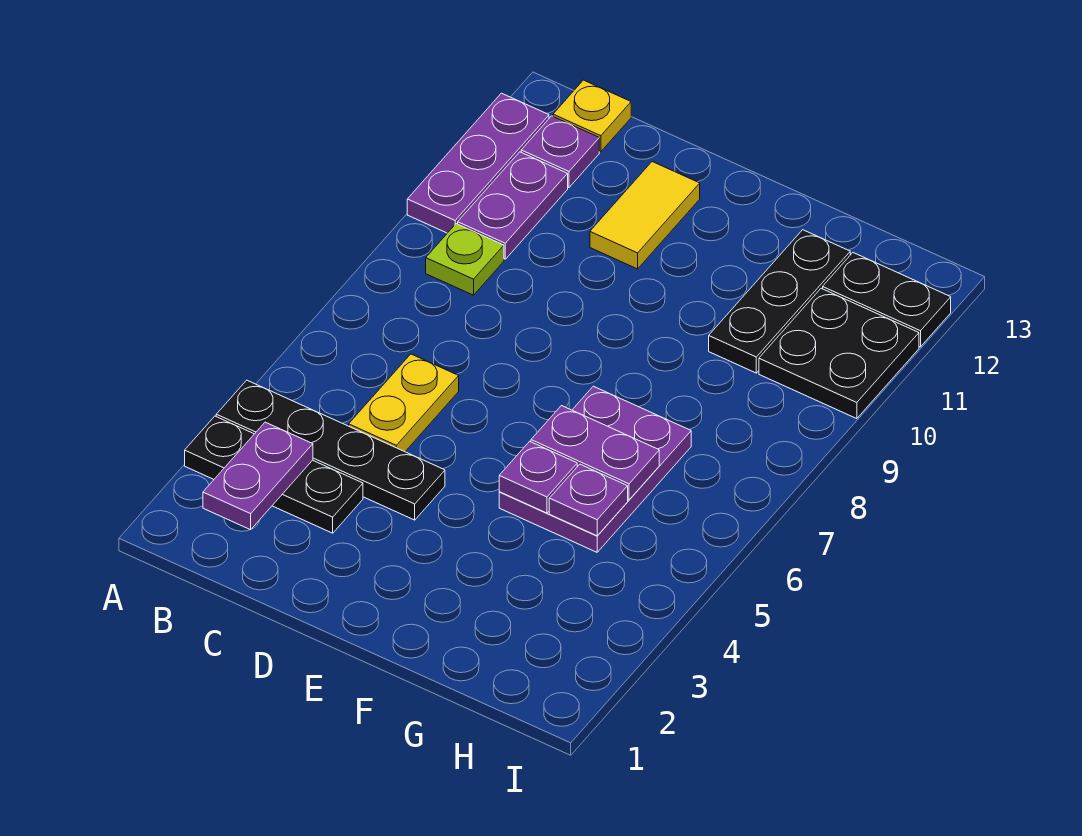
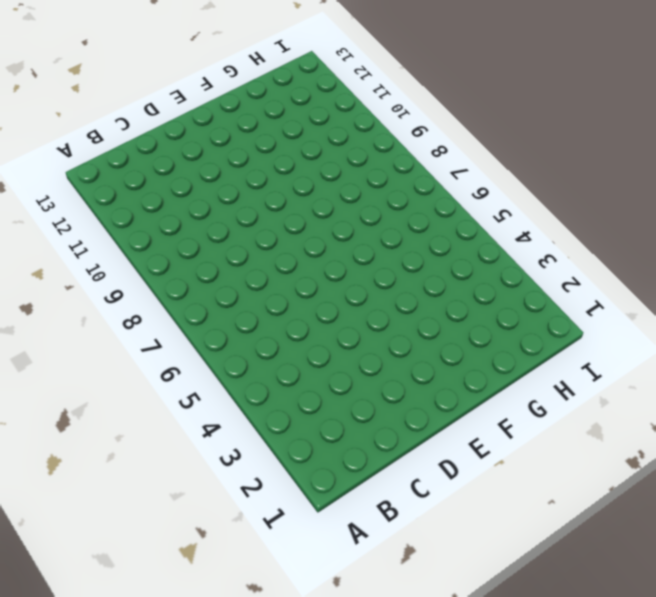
none -> black 1x3 plate [185,416,363,533]
none -> black 1x4 plate [216,380,445,520]
none -> purple 1x3 plate [407,93,549,233]

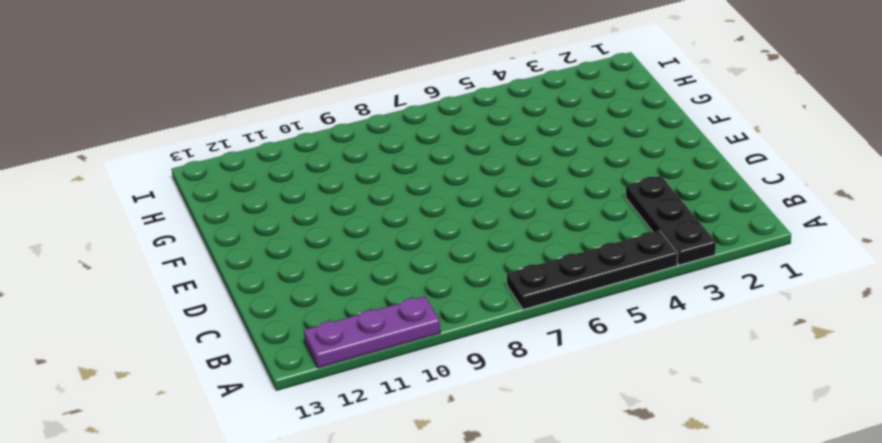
black 1x4 plate [507,231,678,310] -> black 1x4 plate turned to [216,380,445,520]
none -> lime 1x1 plate [426,224,504,295]
none -> purple 1x2 plate [458,152,568,259]
none -> purple 1x1 plate [521,116,599,188]

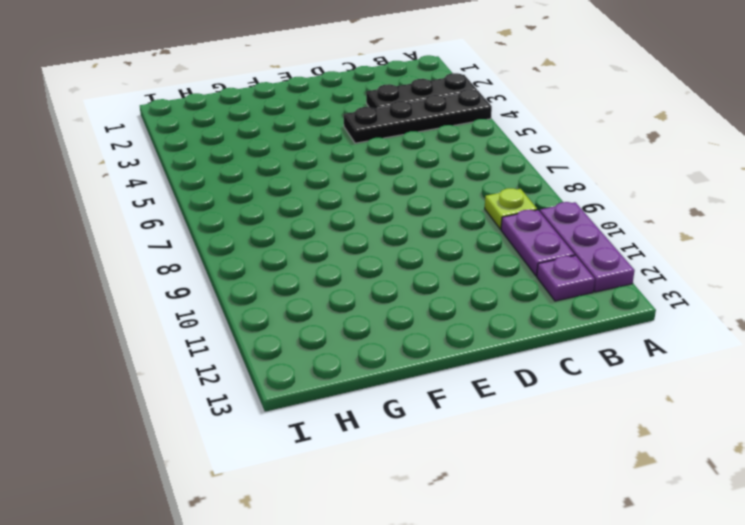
none -> yellow 1x1 plate [553,80,631,152]
none -> yellow 1x2 plate [349,354,459,452]
none -> yellow 1x2 tile [590,162,700,269]

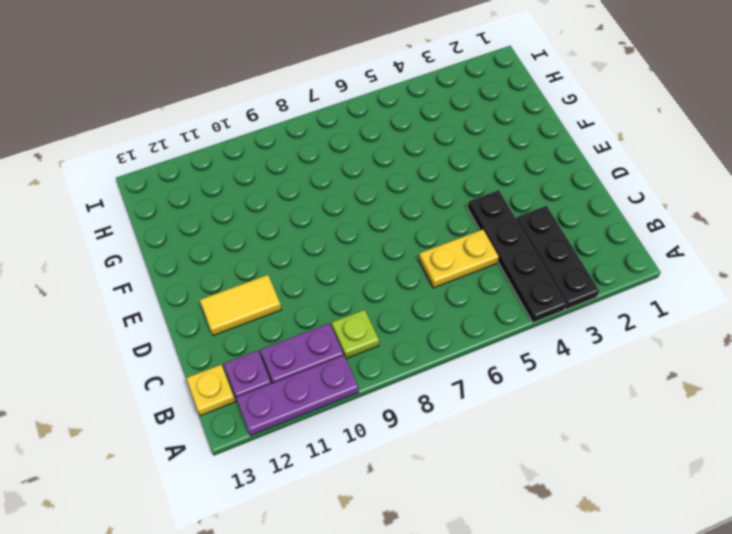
none -> purple 2x3 plate [499,386,691,552]
none -> black 1x3 plate [709,230,850,373]
none -> black 2x2 plate [759,288,919,419]

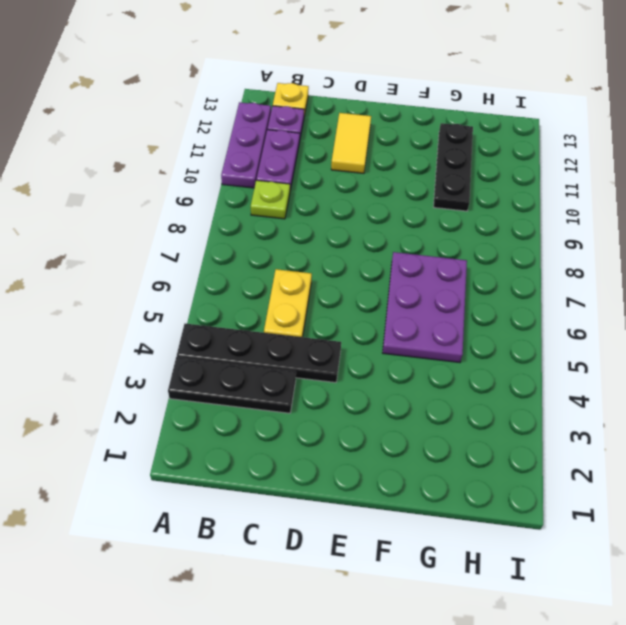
none -> black 2x2 plate [759,288,919,419]
none -> black 1x2 plate [823,253,951,347]
none -> purple 1x2 plate [203,422,313,530]

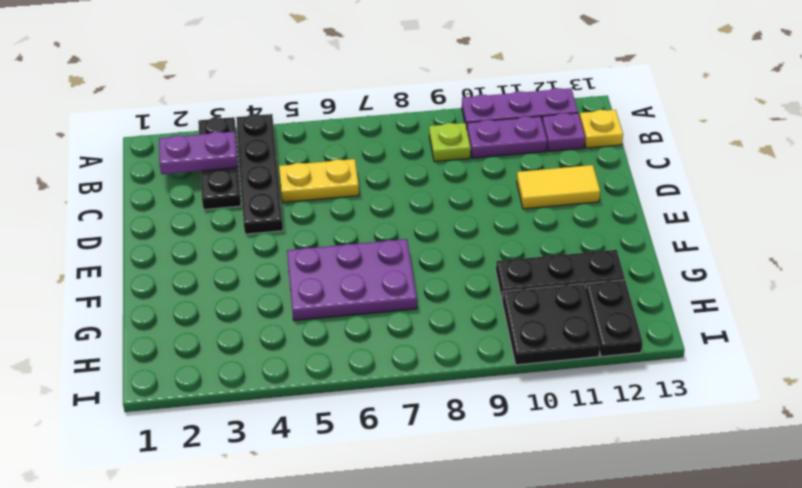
none -> purple 1x1 plate [499,441,577,513]
none -> purple 1x2 plate [531,406,659,500]
none -> purple 1x1 plate [549,464,628,536]

